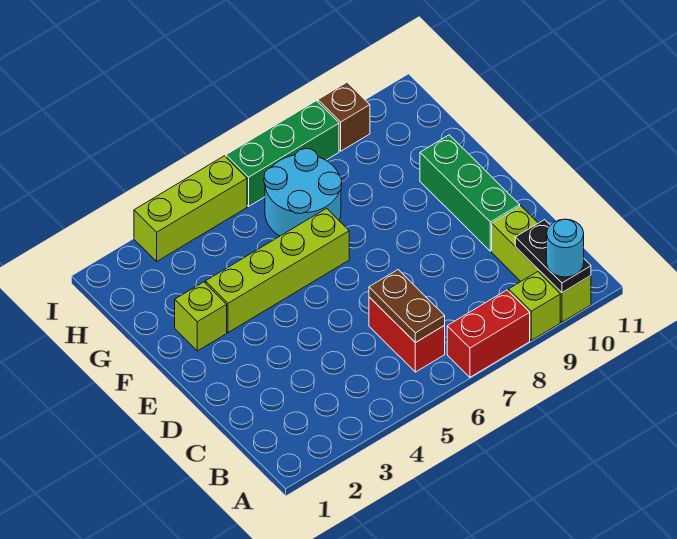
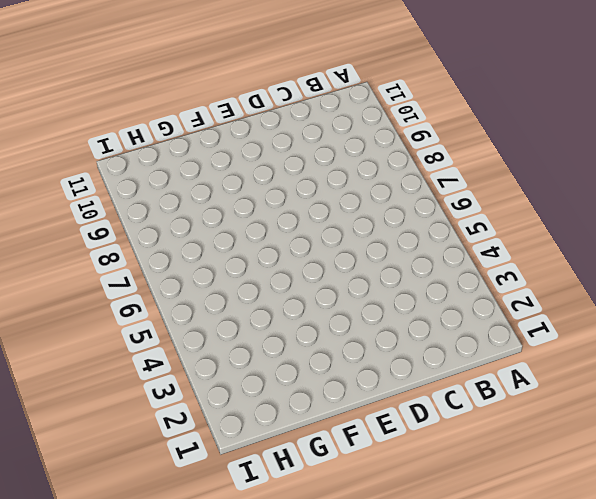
none -> red 1x2 brick [447,290,530,377]
none -> lime 1x1 brick [509,272,560,340]
none -> lime 1x3 brick [492,206,591,322]

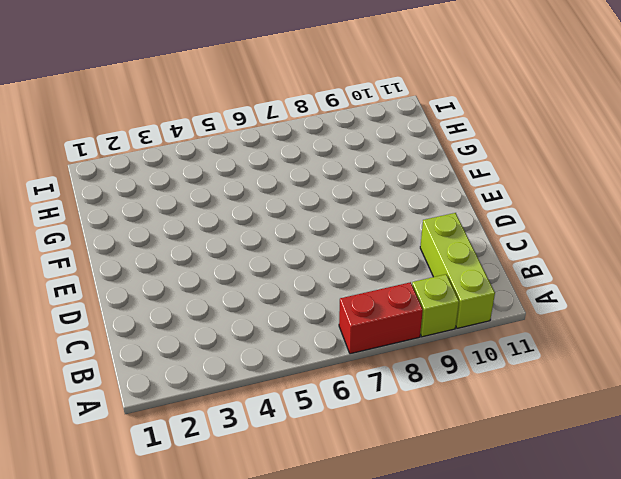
none -> red 1x2 brick [369,297,445,372]
none -> green 1x3 brick [420,135,520,251]
none -> lime 1x1 brick [175,282,227,351]

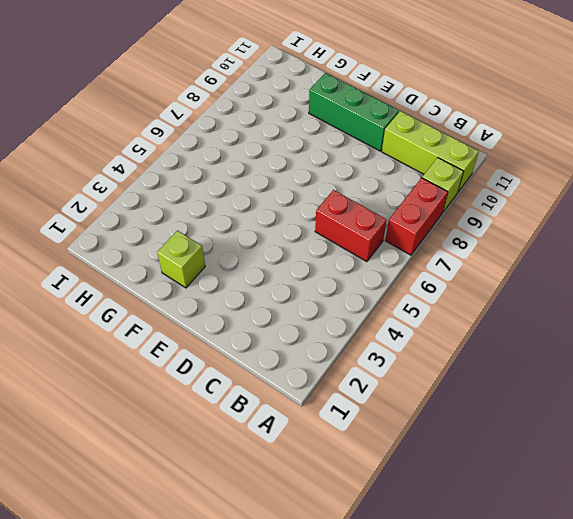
none -> lime 1x4 brick [205,208,349,333]
none -> cyan 2x2 round brick [264,149,342,236]
none -> lime 1x3 brick [134,156,247,261]

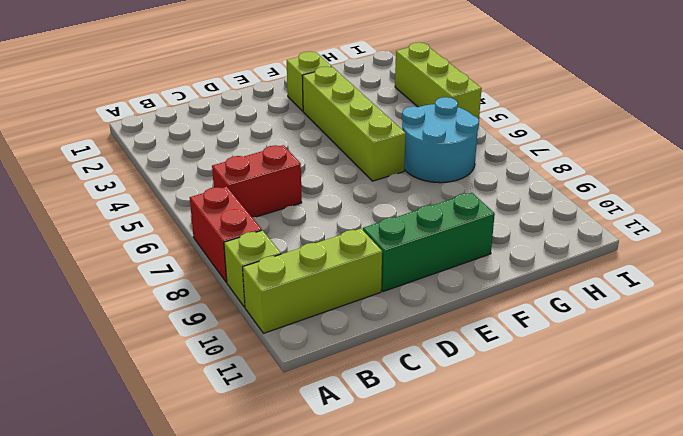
none -> green 1x3 brick [226,101,339,206]
none -> brown 1x1 brick [318,82,370,151]
none -> black 1x2 plate [515,220,591,293]

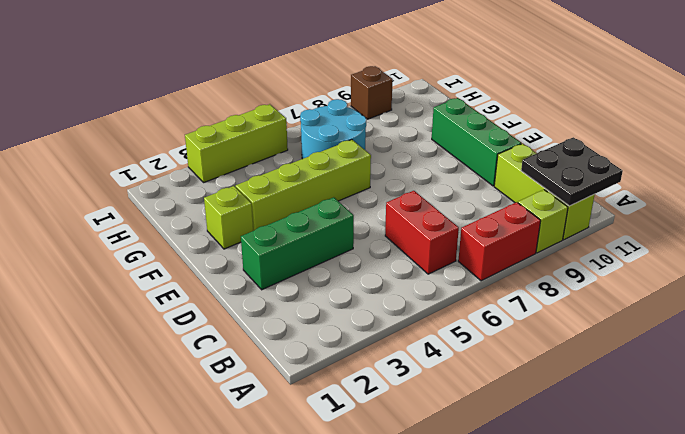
black 2x2 plate [521,137,623,206] -> black 1x2 plate [515,220,591,293]
green 1x3 brick [241,197,354,290] -> green 1x3 brick moved to [226,101,339,206]
none -> brown 1x2 plate [369,270,445,343]
none -> cyan 1x1 round brick [547,219,584,277]

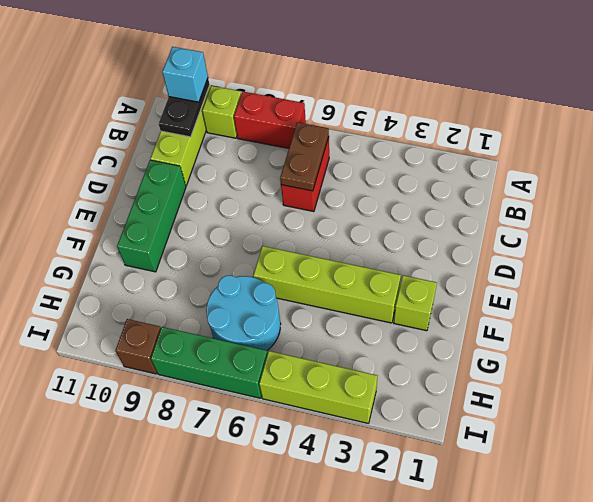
cyan 1x1 brick [162,47,208,102] -> cyan 1x1 round brick [547,219,584,277]

